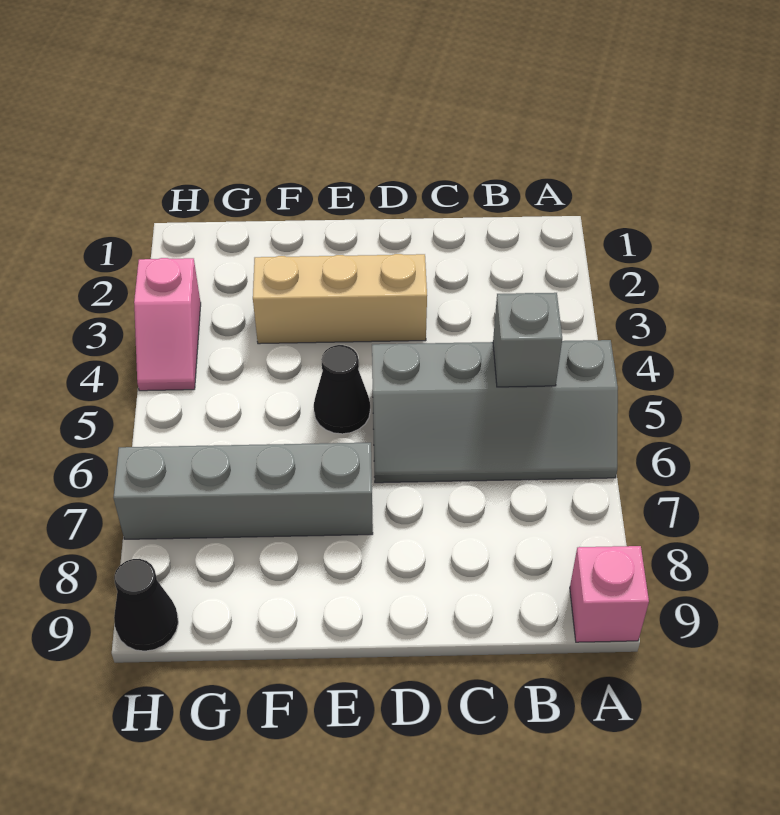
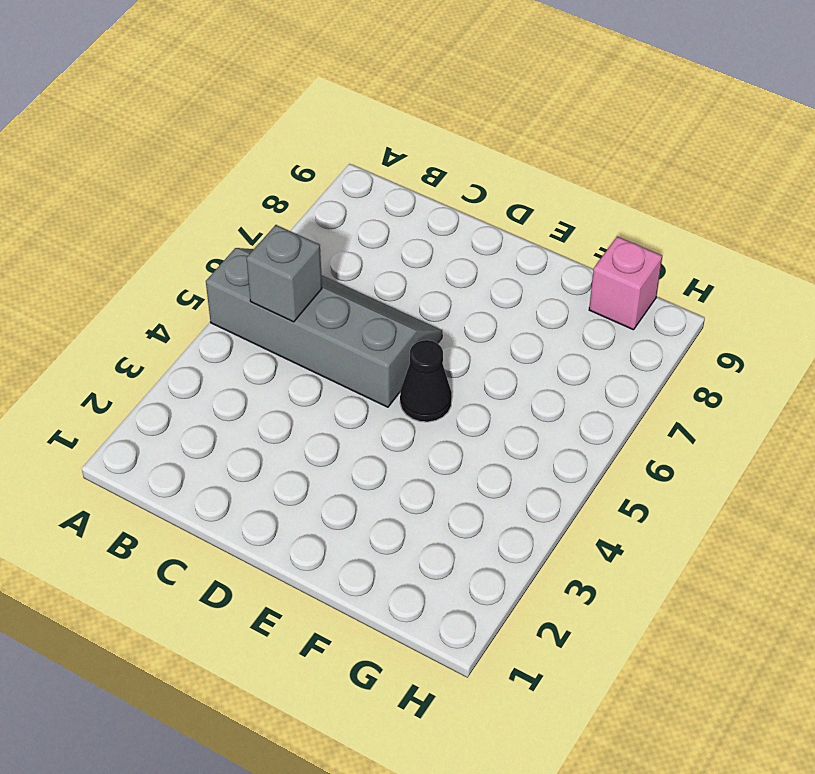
pink 1x1 brick [589,236,662,330] -> pink 1x1 brick moved to [570,546,649,642]
none -> tan 1x3 brick [253,254,427,344]
none -> grey 1x4 brick [113,443,373,539]

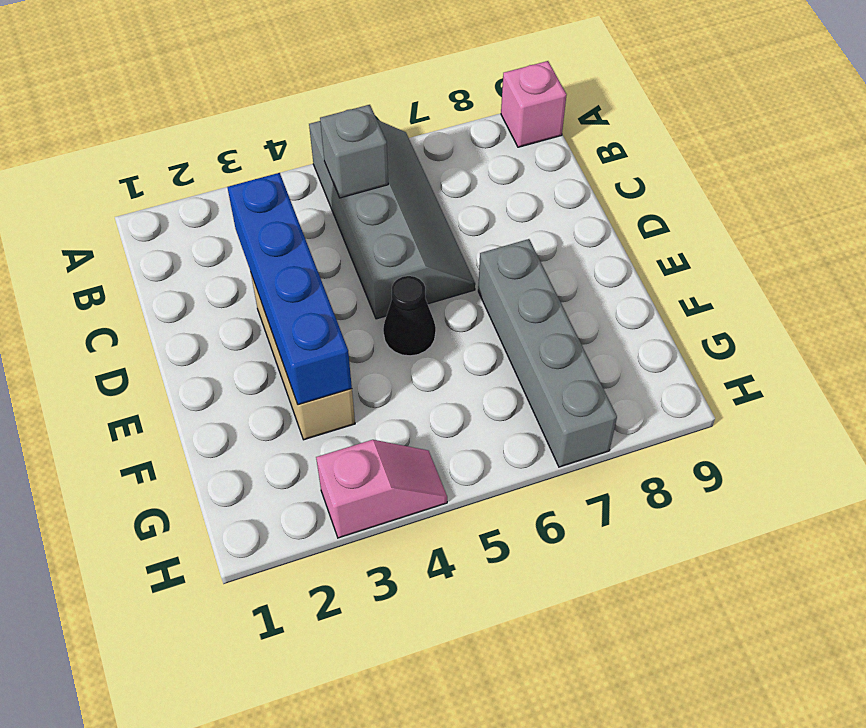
blue 1x4 brick [227,173,352,405] -> none
none -> black 1x1 cone [114,559,178,651]

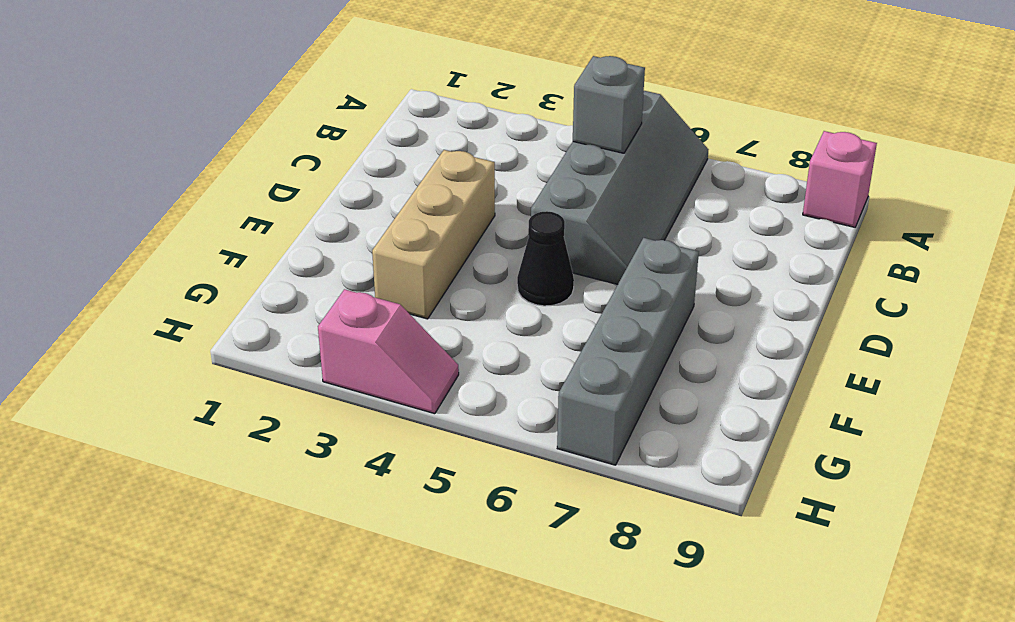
none -> black 1x1 cone [114,559,178,651]

